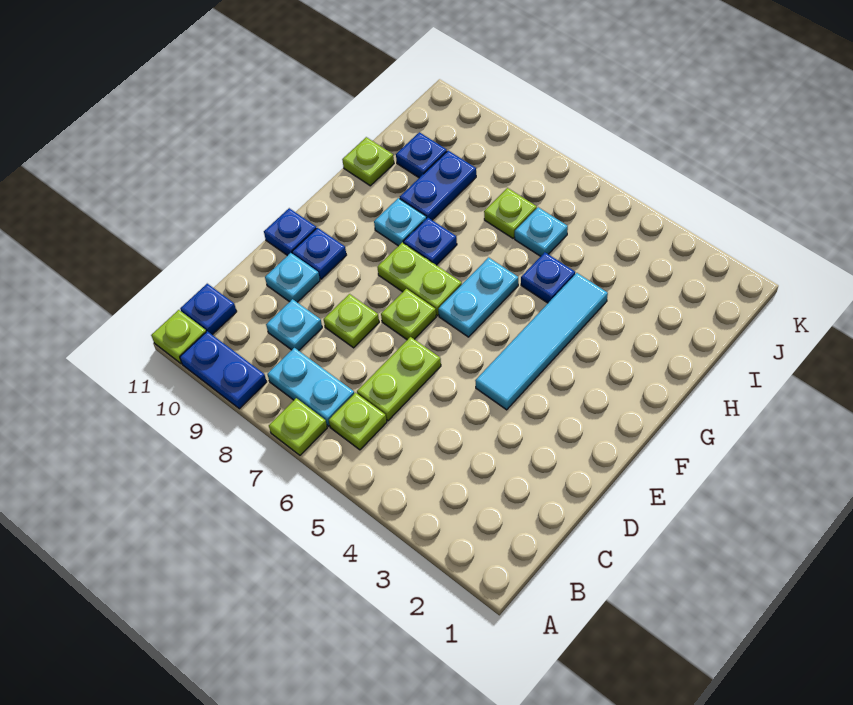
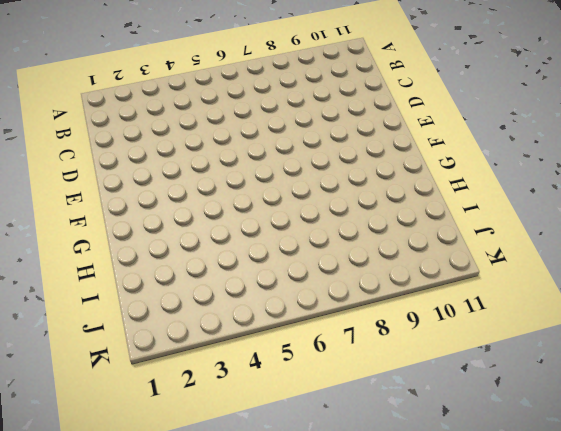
none -> lime 1x1 plate [269,398,327,455]
none -> blue 1x2 plate [180,331,267,409]
none -> lime 1x1 plate [151,310,206,364]

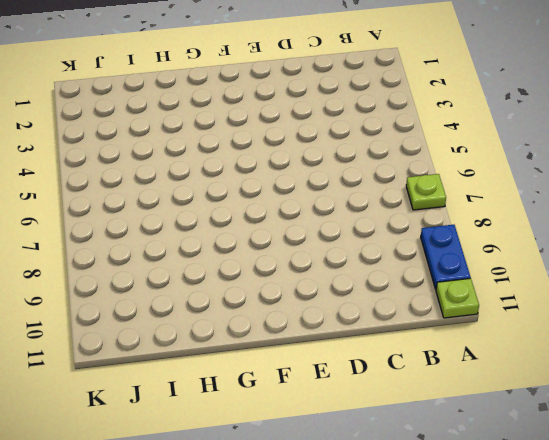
none -> lime 1x1 plate [329,393,387,450]
none -> cyan 1x2 plate [267,348,354,426]
none -> blue 1x1 plate [180,284,237,335]

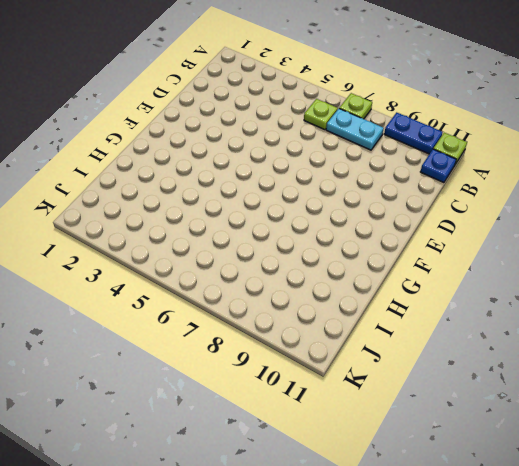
none -> lime 1x2 plate [357,337,441,421]
none -> cyan 1x1 plate [266,299,322,351]
none -> lime 1x1 plate [324,294,379,348]

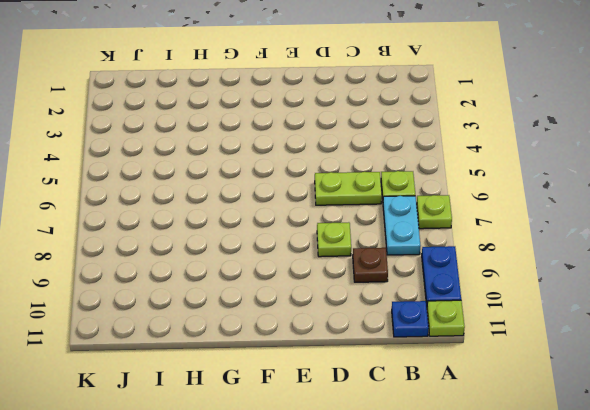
brown 1x1 plate [353,248,388,282] -> cyan 1x1 plate [266,299,322,351]
none -> cyan 1x1 plate [265,253,320,302]
none -> cyan 1x4 tile [475,273,608,410]
none -> lime 1x1 plate [381,289,436,340]

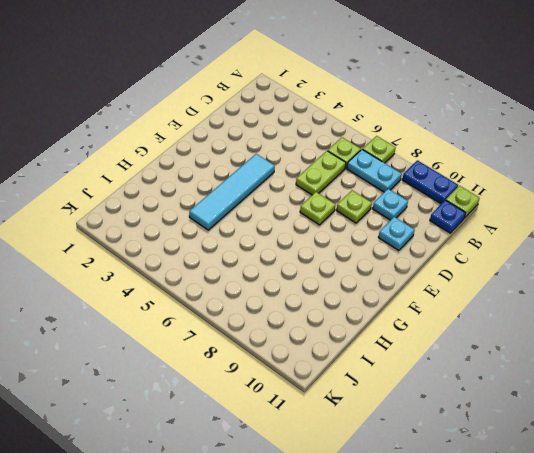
none -> blue 1x1 plate [292,228,346,279]
none -> blue 1x1 plate [264,208,316,256]
none -> cyan 1x2 plate [438,257,518,337]

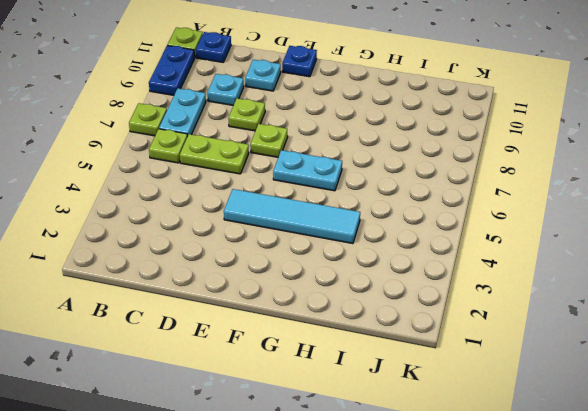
none -> blue 1x1 plate [292,228,346,279]
none -> lime 1x2 plate [377,242,462,316]
none -> blue 1x1 plate [403,218,457,265]

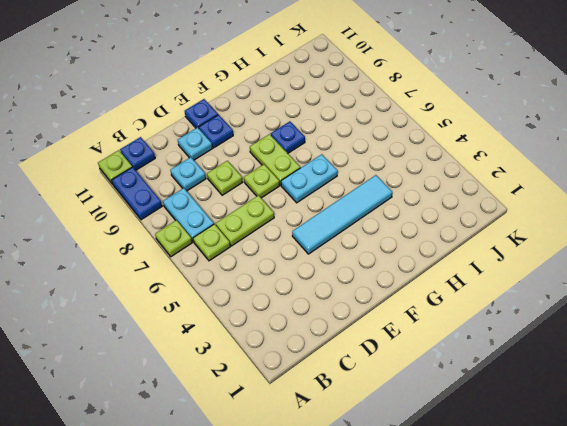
none -> cyan 1x1 plate [374,198,427,246]
none -> blue 1x1 plate [521,252,575,303]
none -> blue 1x2 plate [400,151,476,220]

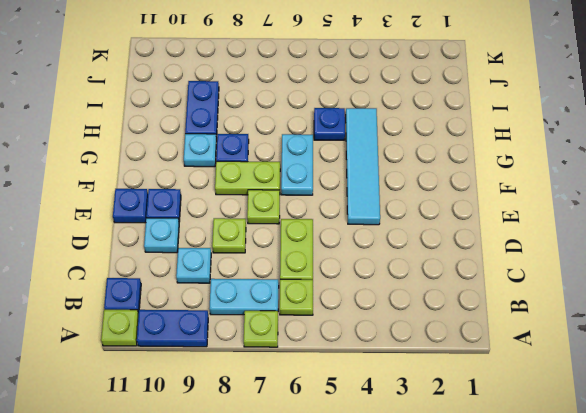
none -> lime 1x1 plate [342,137,394,186]
none -> cyan 1x1 plate [515,207,568,256]
none -> lime 1x1 plate [484,188,537,238]

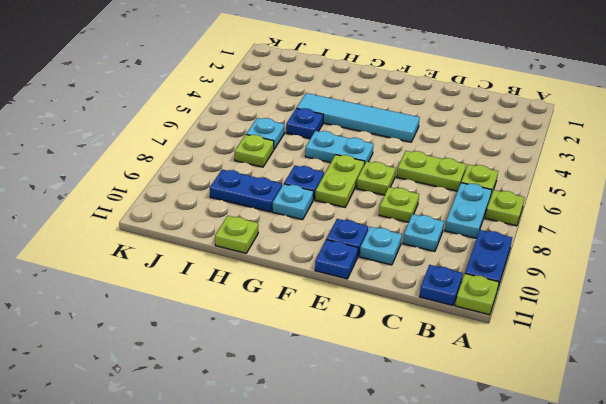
none -> blue 1x1 plate [396,132,447,178]

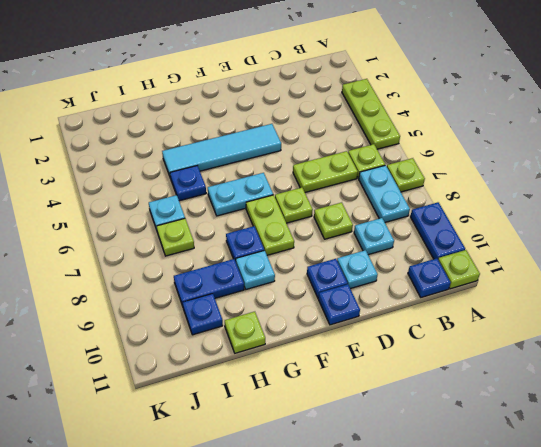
lime 1x3 plate [342,79,400,149] -> none

